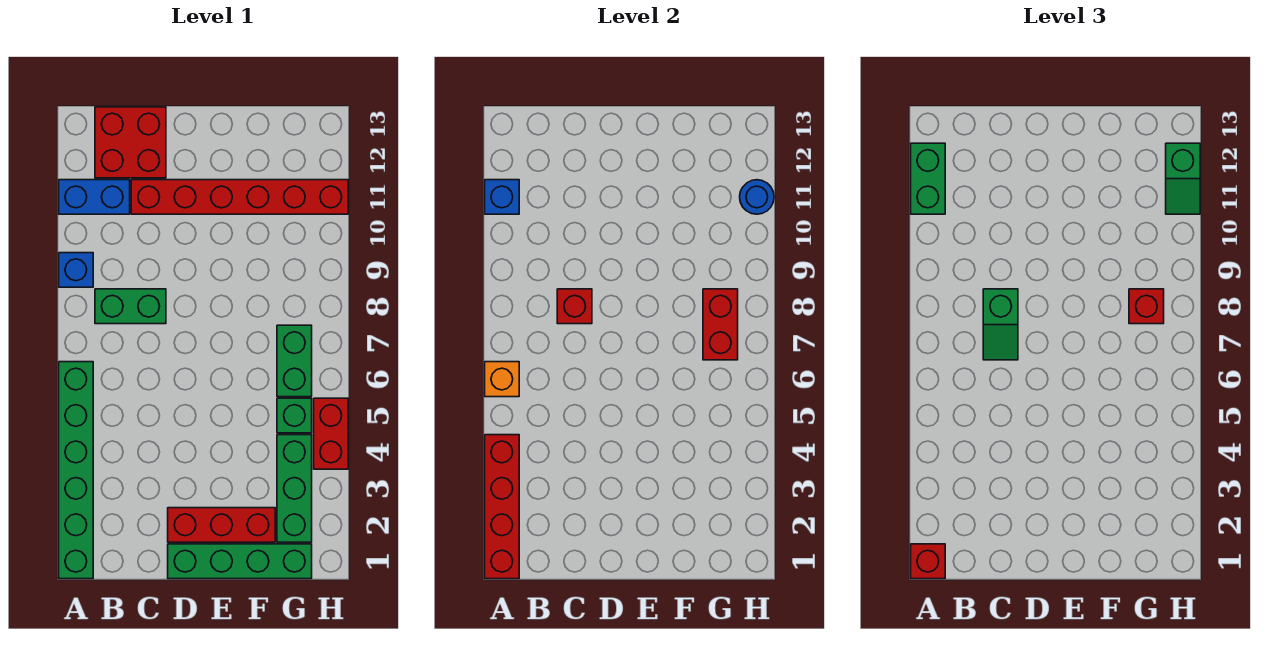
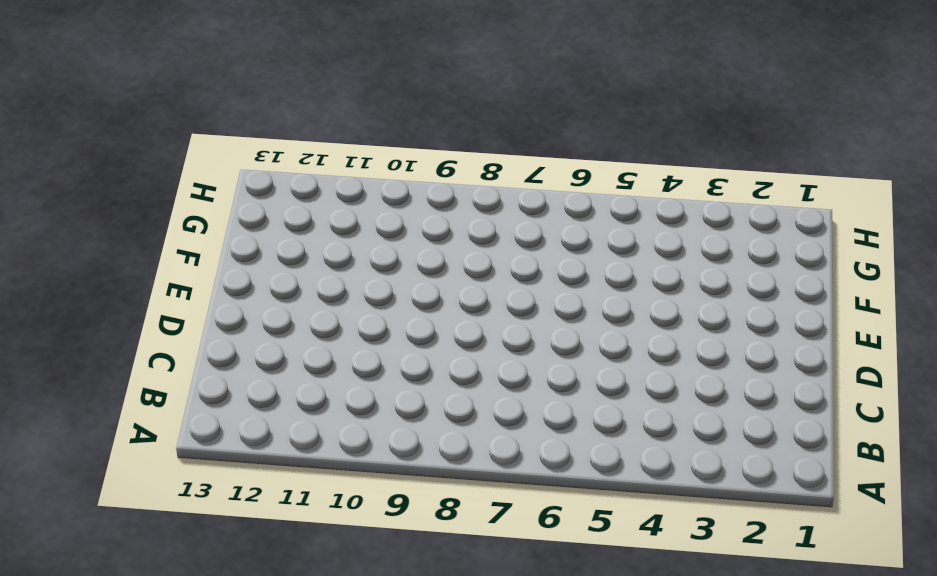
none -> green 1x6 brick [59,362,93,579]
none -> blue 1x1 brick [59,253,93,287]
none -> blue 1x2 brick [59,180,130,214]

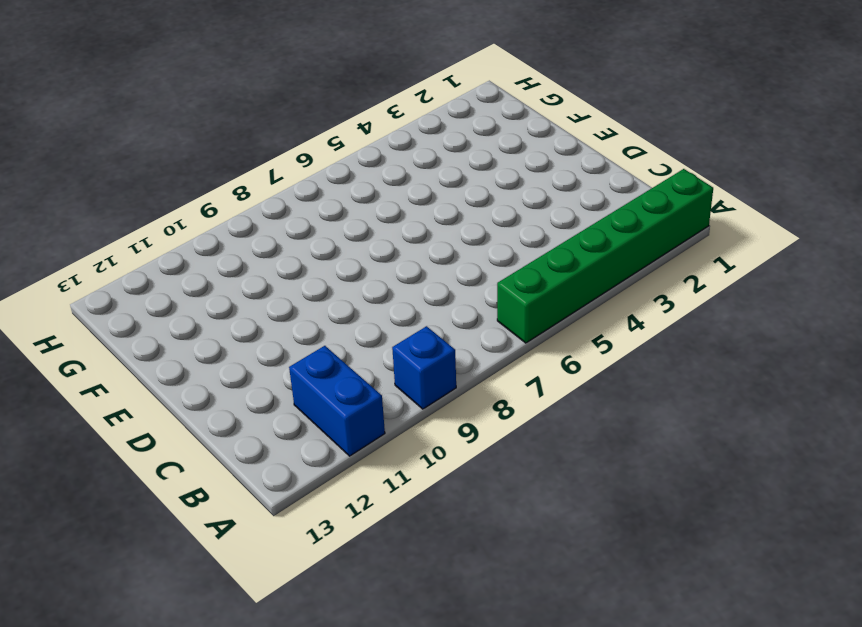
none -> green 1x2 brick [95,289,166,324]
none -> red 2x2 brick [95,107,166,178]
none -> red 1x6 brick [131,180,348,214]

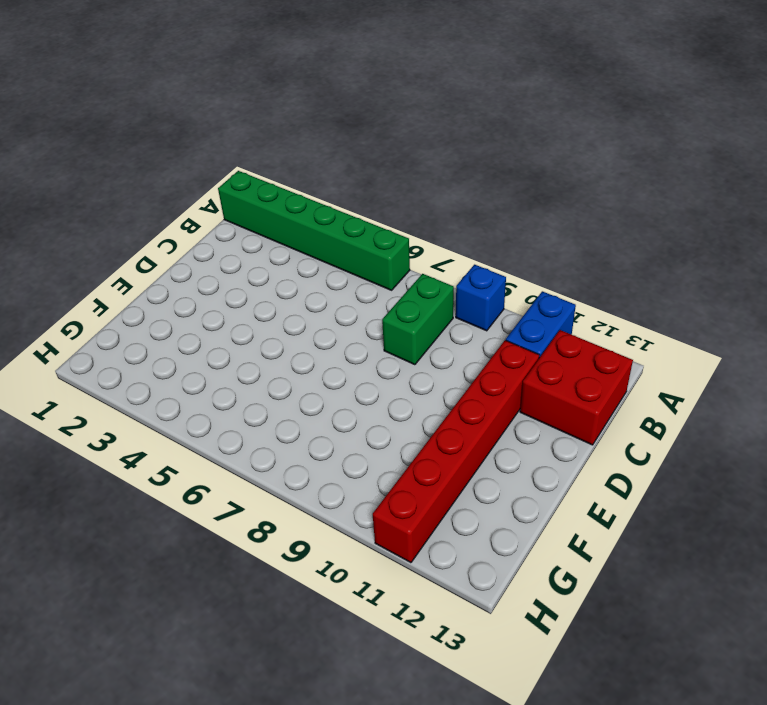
none -> green 1x4 brick [168,544,312,579]
none -> red 1x3 brick [168,508,275,542]
none -> green 1x3 brick [277,435,312,542]

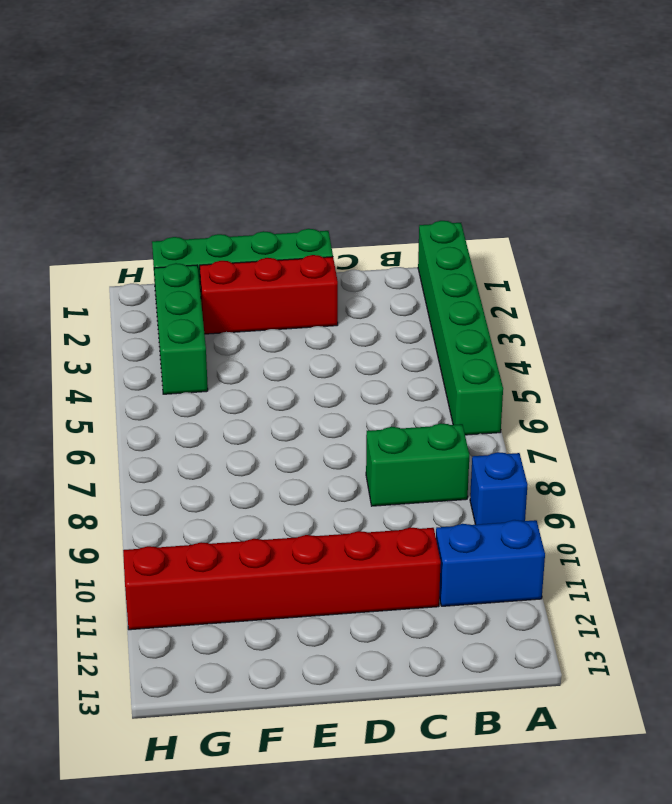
none -> red 2x2 brick [95,107,166,178]
none -> green 1x1 brick [277,398,312,433]
none -> green 1x2 brick [277,325,312,397]

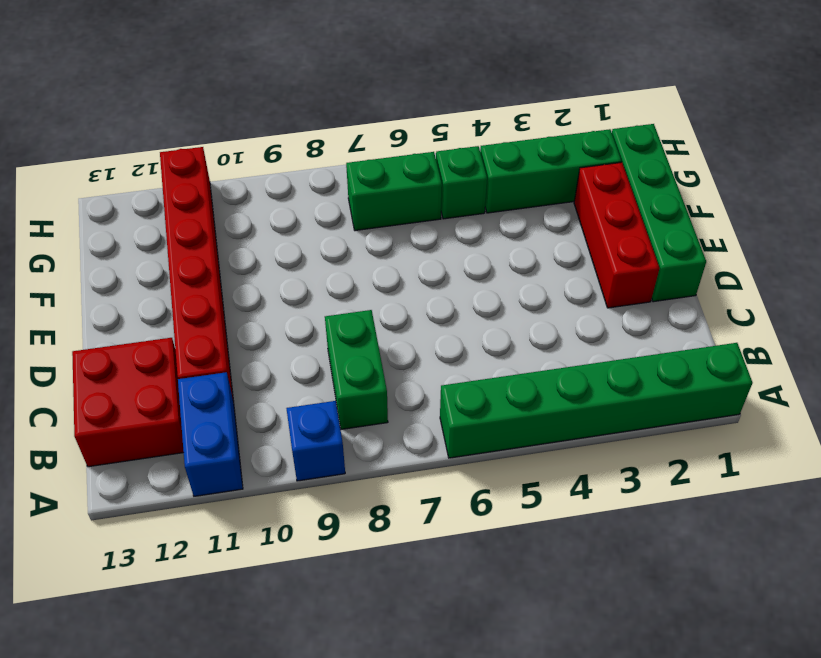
none -> red 1x2 brick [314,398,348,469]
none -> red 1x4 brick [485,435,519,579]
none -> orange 1x1 brick [485,362,519,397]

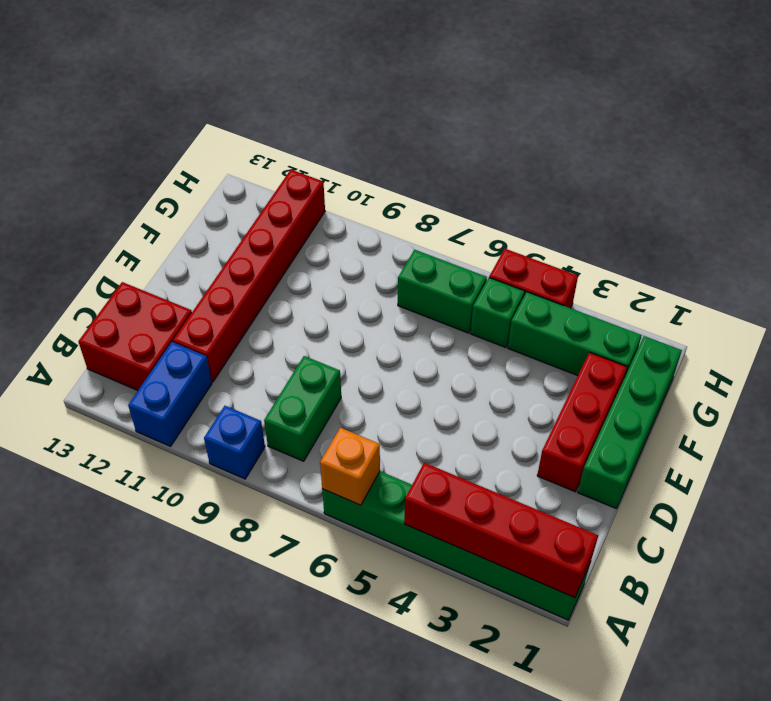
none -> blue 1x1 brick [485,180,519,214]
none -> red 1x1 brick [557,289,592,324]
none -> red 1x2 brick [703,289,738,360]

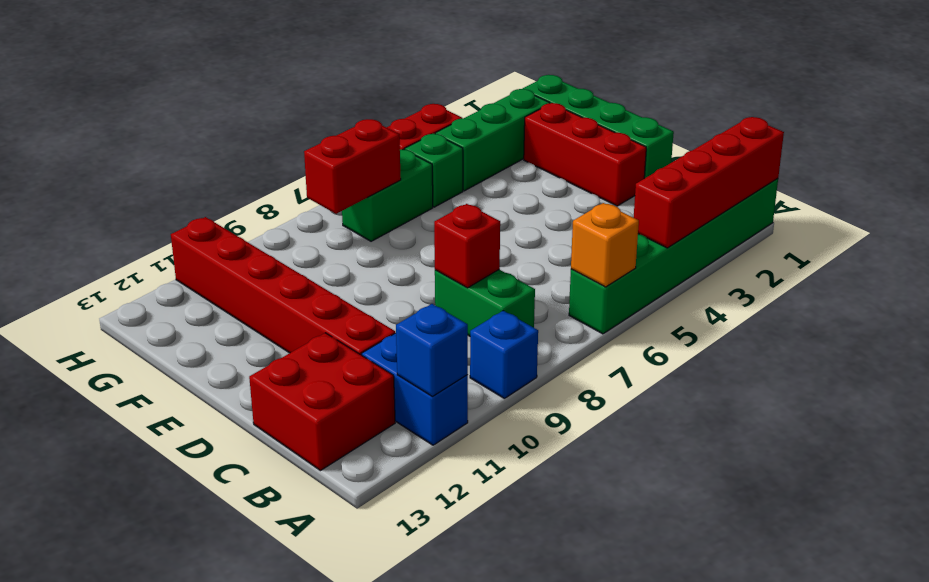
none -> blue 1x1 round brick [740,180,774,214]
none -> red 1x1 brick [911,544,945,579]
none -> green 1x2 brick [911,143,945,214]

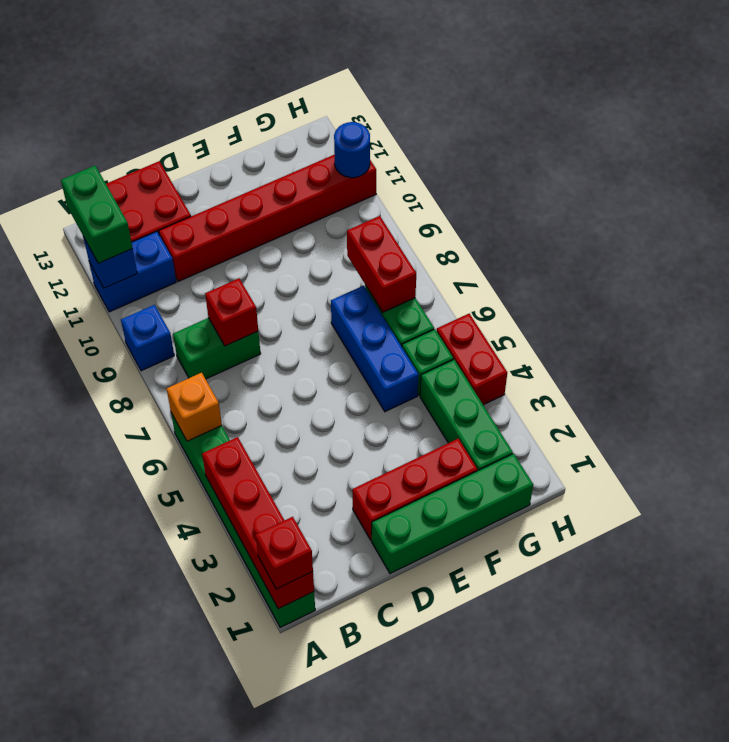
blue 1x3 brick [331,286,419,412] -> none
none -> green 1x2 slope [983,289,1018,360]
none -> red 1x1 brick [1129,289,1164,324]
none -> green 1x2 slope [1166,143,1200,214]

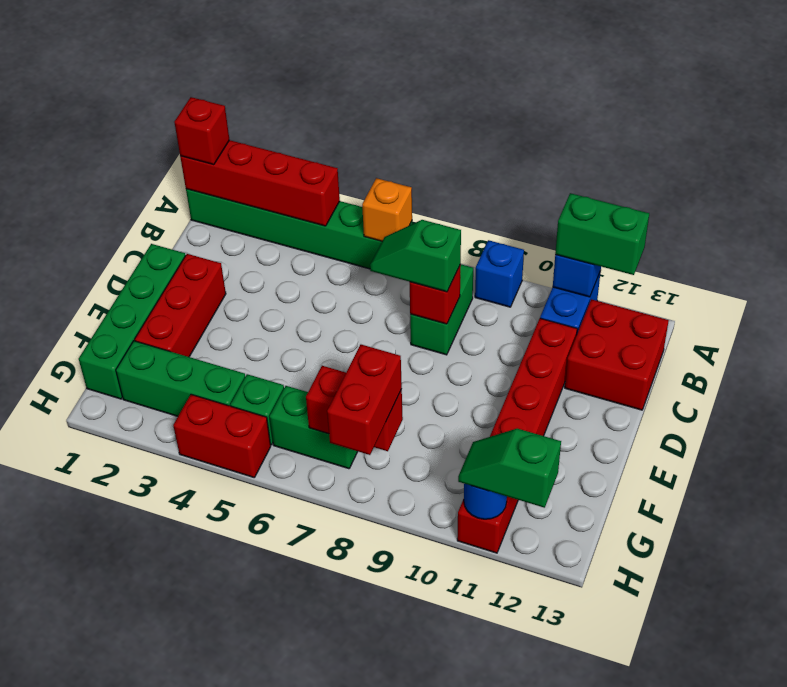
red 1x2 brick [327,345,402,455] -> red 1x1 brick [1129,289,1164,324]

